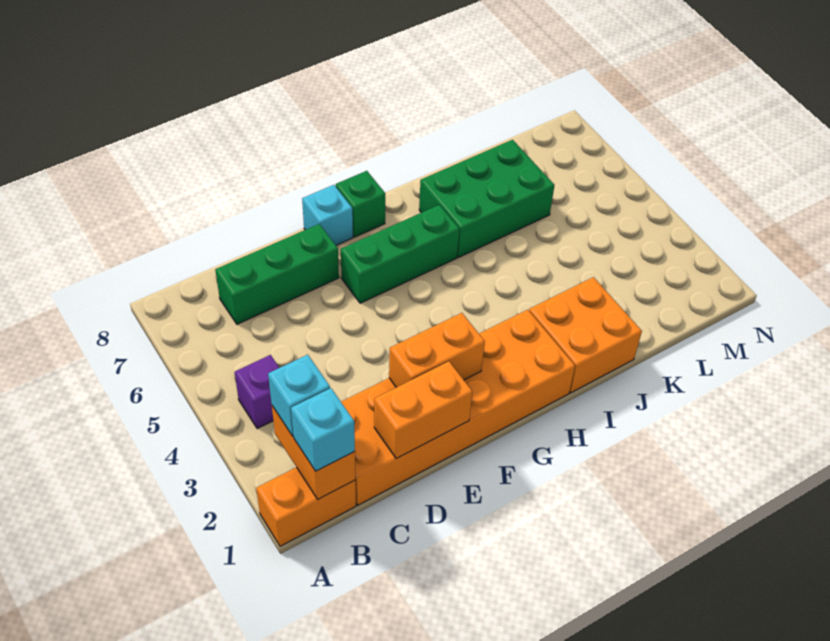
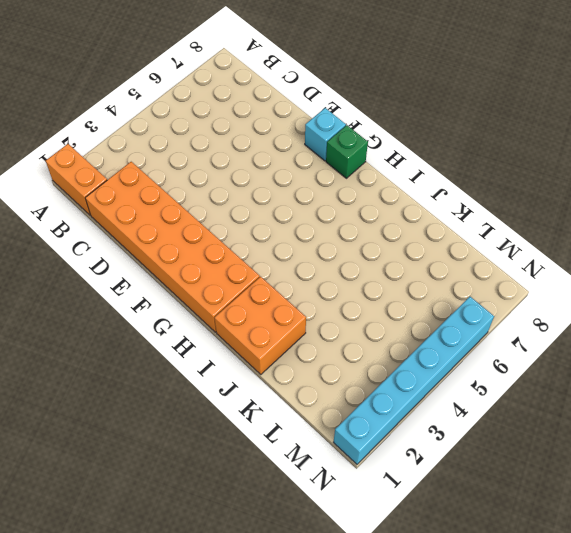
cyan 1x6 brick [333,297,494,464] -> none
none -> purple 1x1 brick [235,355,279,429]
none -> green 1x3 brick [215,224,339,324]
none -> green 1x3 brick [341,205,459,303]

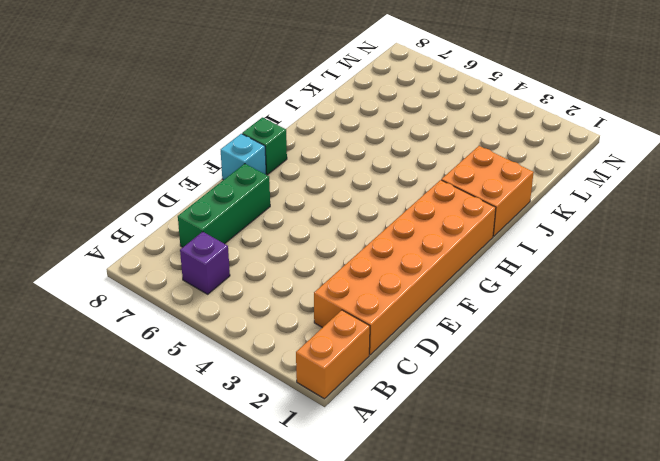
purple 1x1 brick [180,232,230,294] -> purple 1x1 brick moved to [235,355,279,429]
none -> green 1x3 brick [341,205,459,303]
none -> green 2x3 brick [419,140,555,257]
none -> orange 1x2 brick [272,406,355,499]

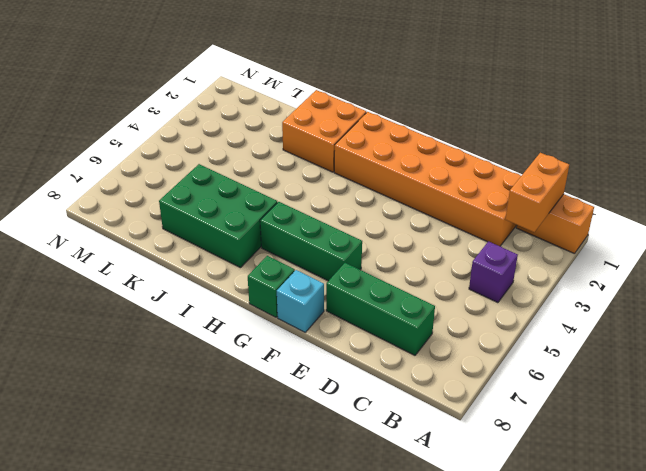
none -> orange 1x2 brick [374,361,472,459]
none -> orange 1x2 brick [389,313,485,387]
none -> cyan 1x1 brick [291,388,355,471]

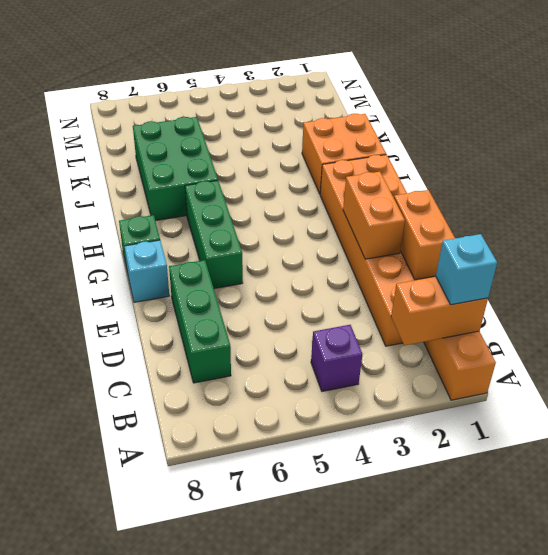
none -> cyan 1x1 brick [268,355,330,436]

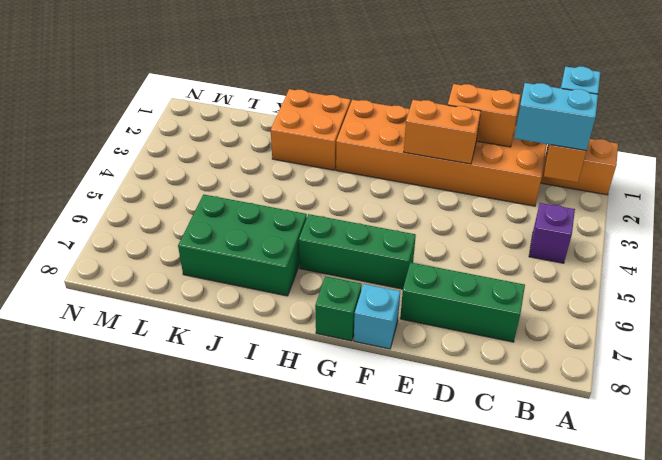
cyan 1x2 brick [514,83,598,151] -> cyan 1x1 brick [268,355,330,436]

